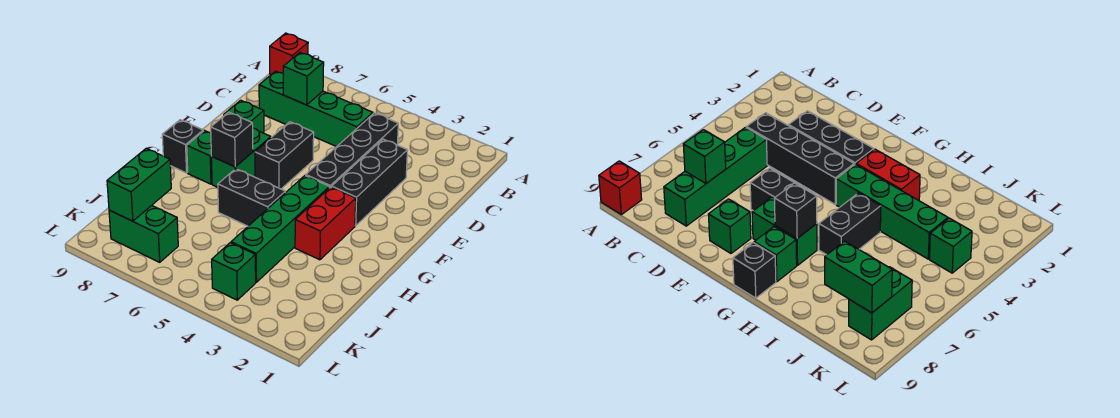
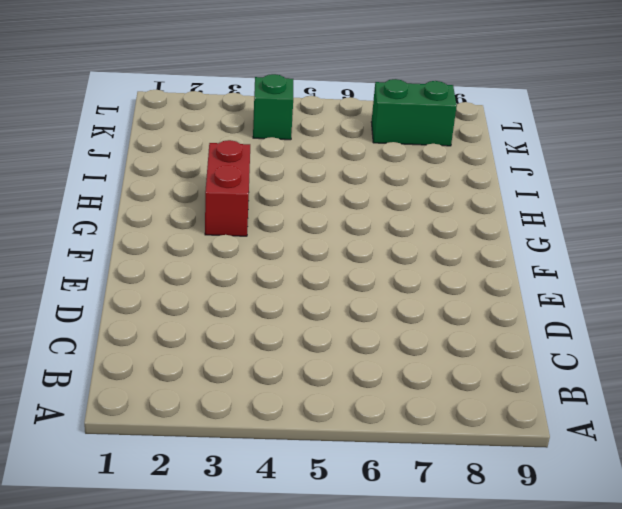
none -> red 1x1 brick [270,33,308,75]
none -> black 1x4 brick [306,113,398,188]
none -> green 1x4 brick [259,71,373,147]

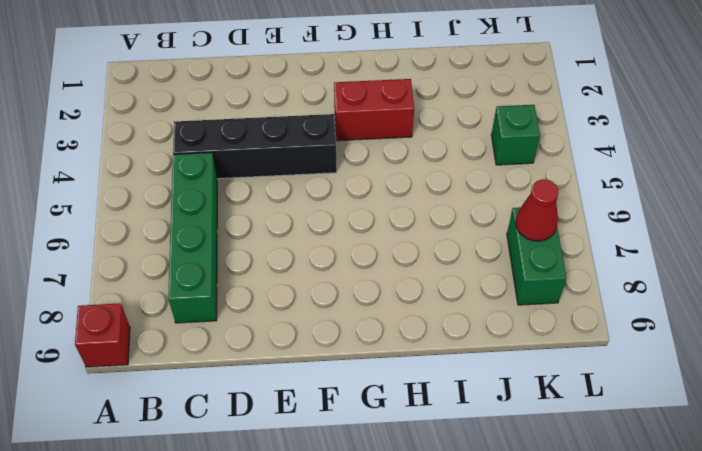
red 1x1 cone [516,179,559,241] -> none
none -> black 1x3 brick [332,139,408,226]
none -> black 1x2 brick [255,122,314,189]
none -> green 1x1 brick [224,100,264,133]

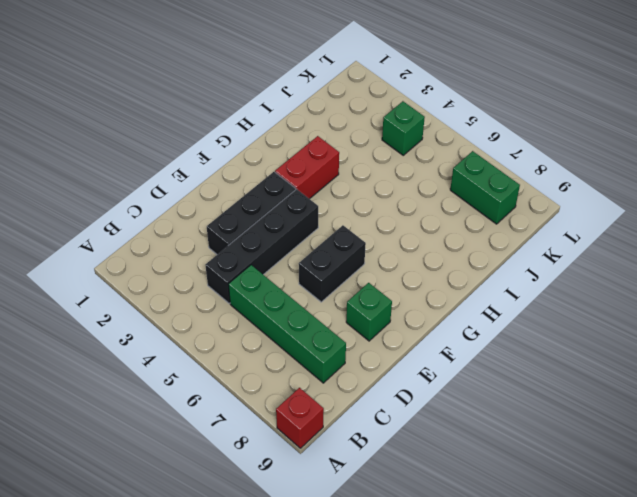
none -> green 1x2 brick [211,128,271,187]
none -> green 1x4 brick [231,175,329,282]
none -> green 1x1 brick [187,131,212,184]

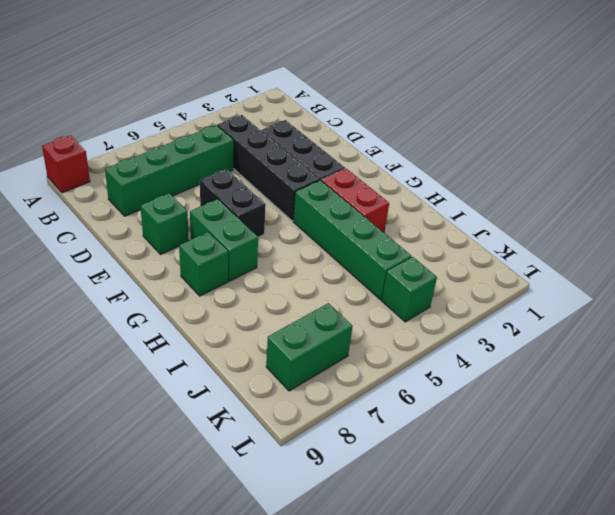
none -> black 1x1 brick [162,120,203,173]
none -> black 1x2 brick [218,169,285,226]
none -> green 1x1 brick [283,53,324,105]

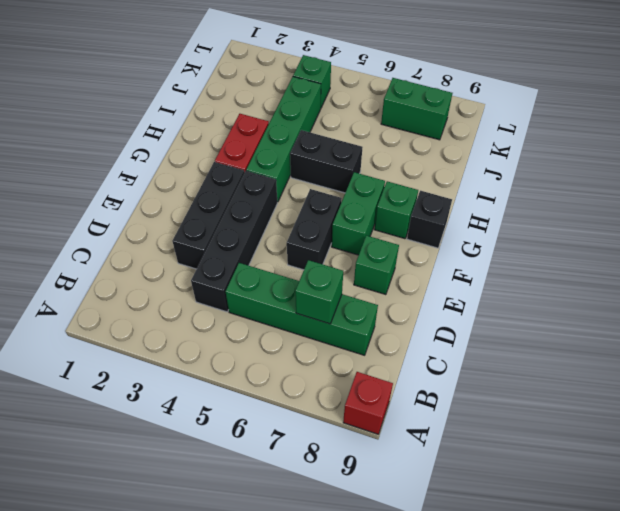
none -> black 1x1 brick [211,112,253,167]
none -> green 1x2 brick [107,148,171,221]

